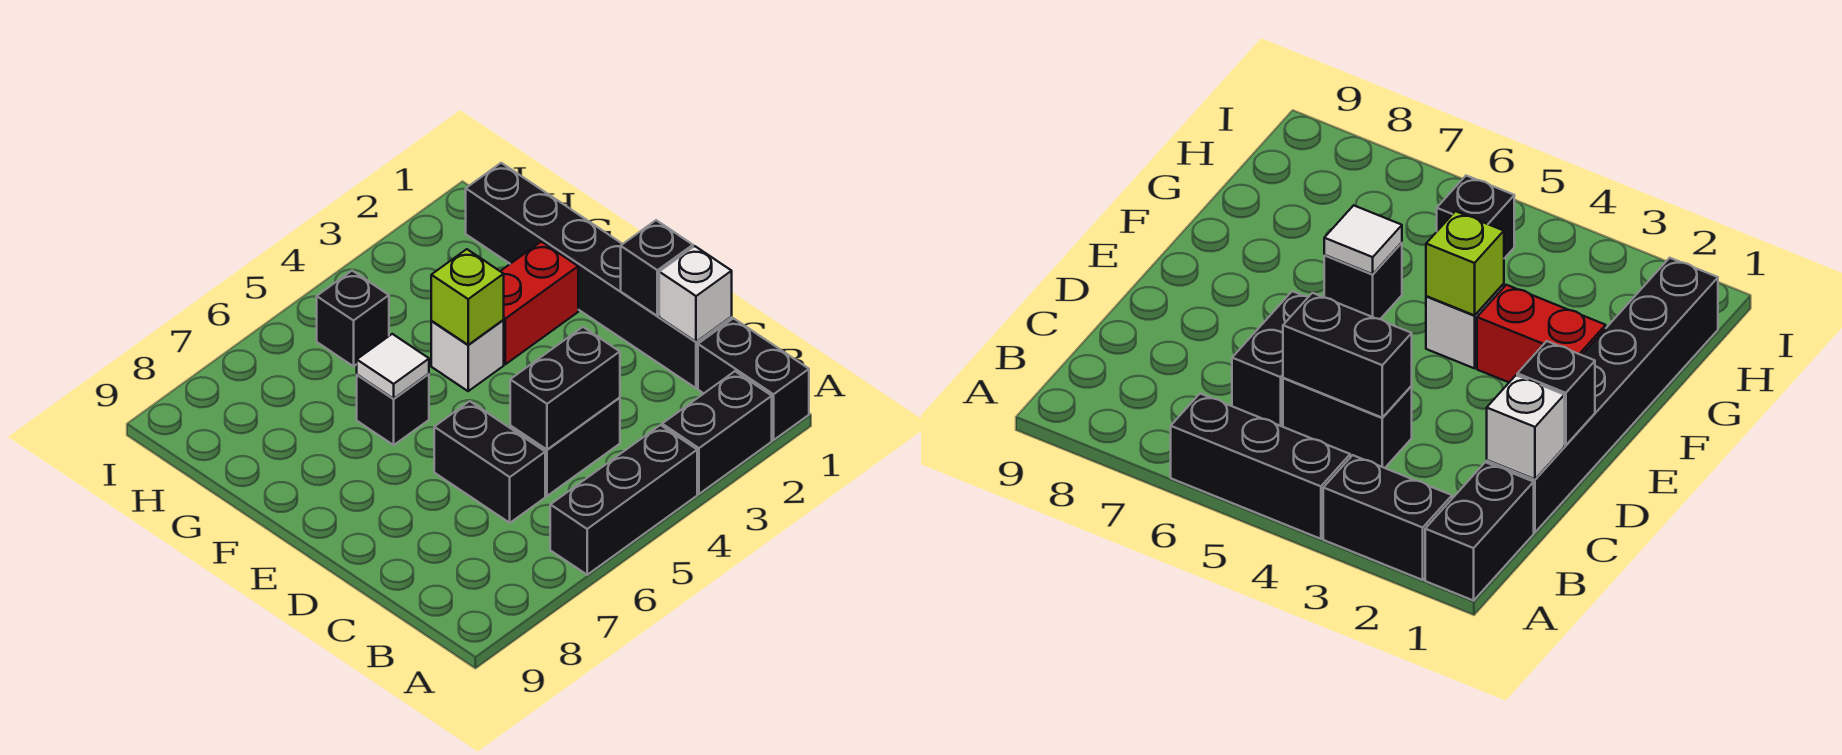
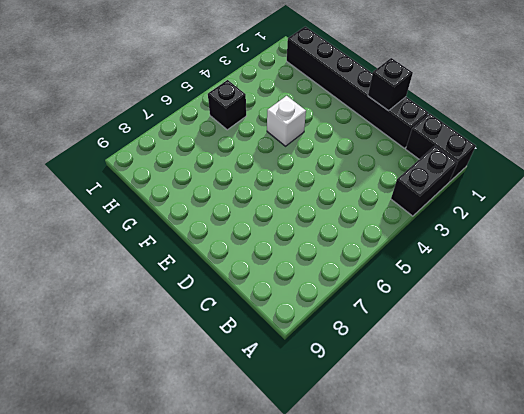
none -> black 1x3 brick [550,425,697,575]
none -> black 1x2 brick [510,398,620,496]
none -> black 1x2 brick [434,401,545,523]

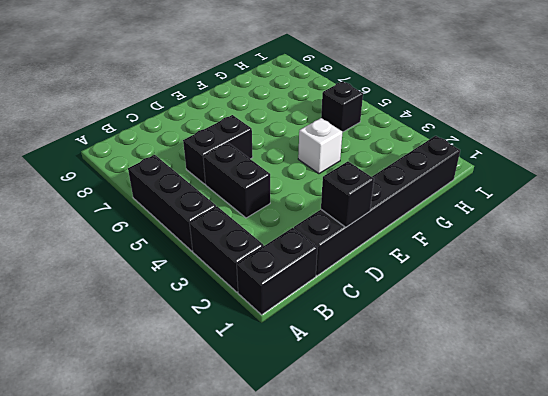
none -> red 1x2 brick [500,242,578,364]
none -> black 1x1 brick [357,374,429,445]
none -> white 1x1 brick [659,246,732,342]

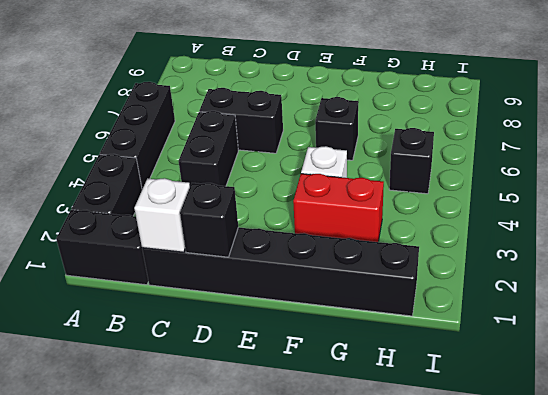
red 1x2 brick [293,174,384,242] -> red 1x2 brick turned to [500,242,578,364]
none -> black 1x2 brick [510,327,620,450]
none -> lime 1x1 brick [431,249,504,345]
none -> white 1x1 tile [357,334,429,399]

